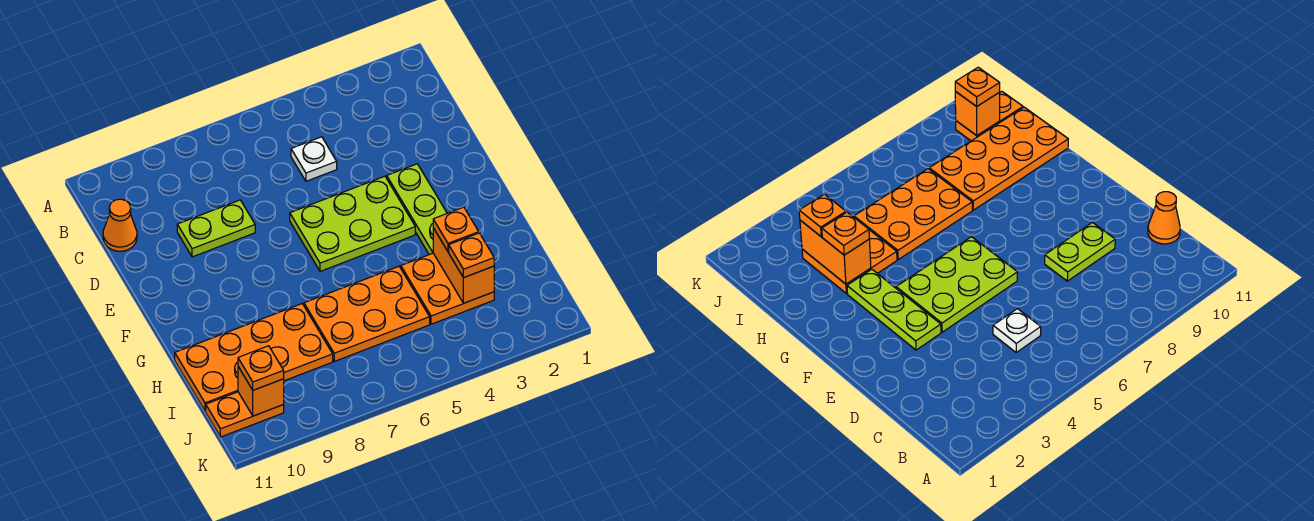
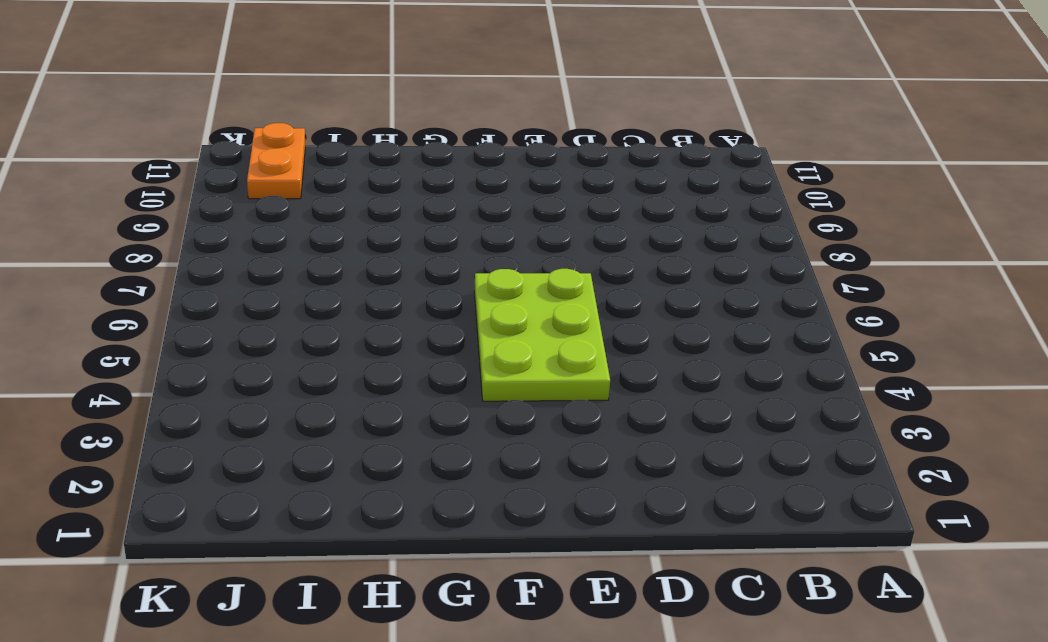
none -> white 1x1 plate [291,137,337,181]
none -> orange 1x1 cone [103,199,137,251]
none -> lime 1x2 plate [177,200,255,257]

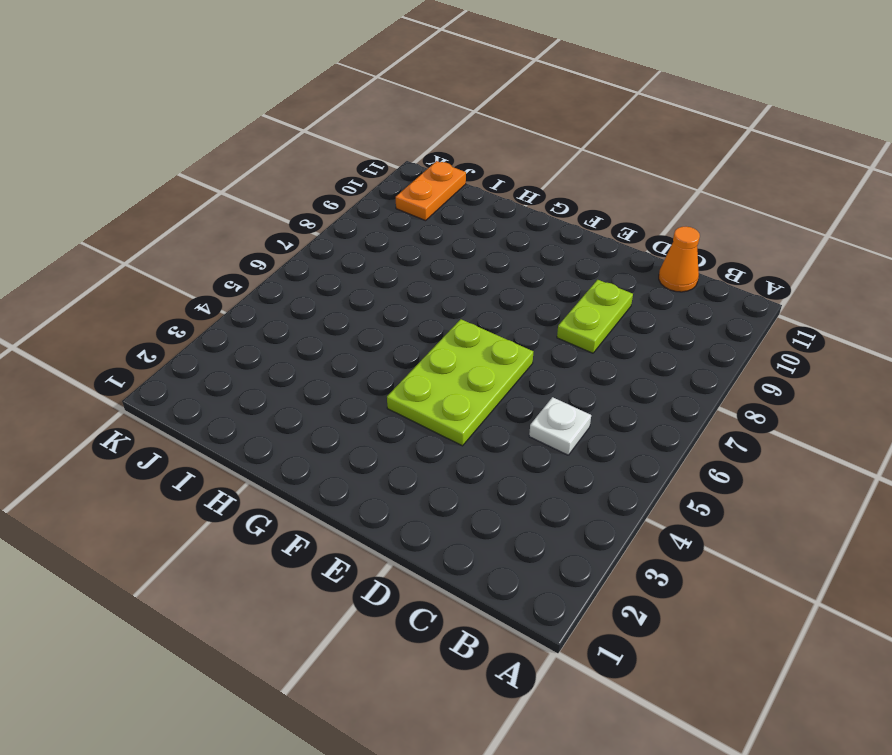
none -> lime 1x3 plate [387,164,447,255]
none -> orange 2x2 plate [401,253,494,324]
none -> orange 2x3 plate [304,266,430,361]

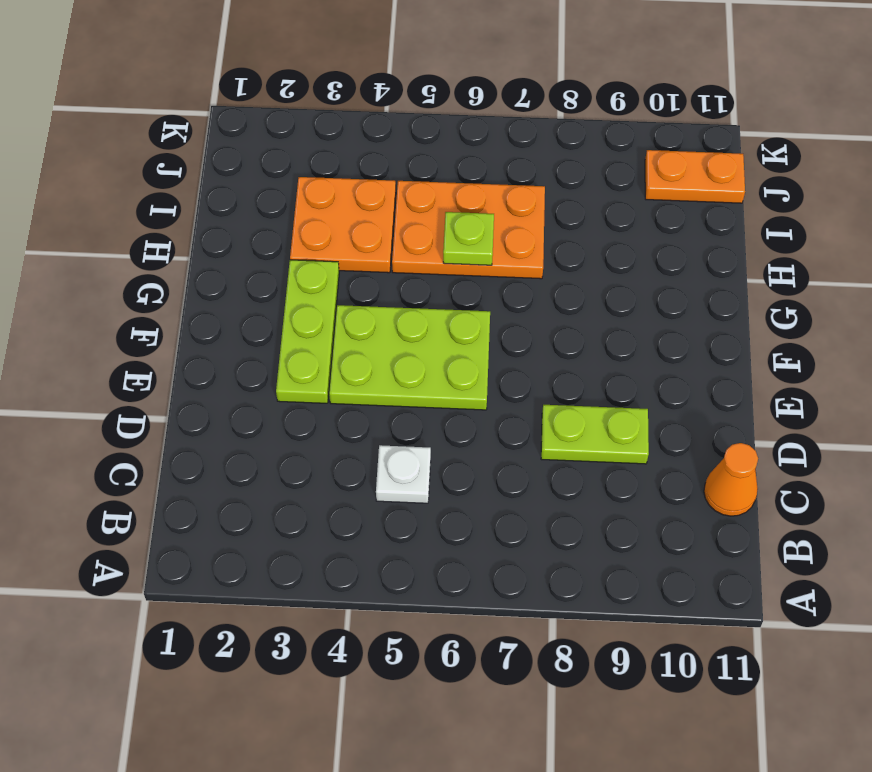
lime 1x1 plate [443,212,494,265] -> none
none -> orange 2x4 plate [175,304,333,411]
none -> orange 1x2 brick [433,228,494,303]
none -> orange 1x1 brick [238,367,284,416]

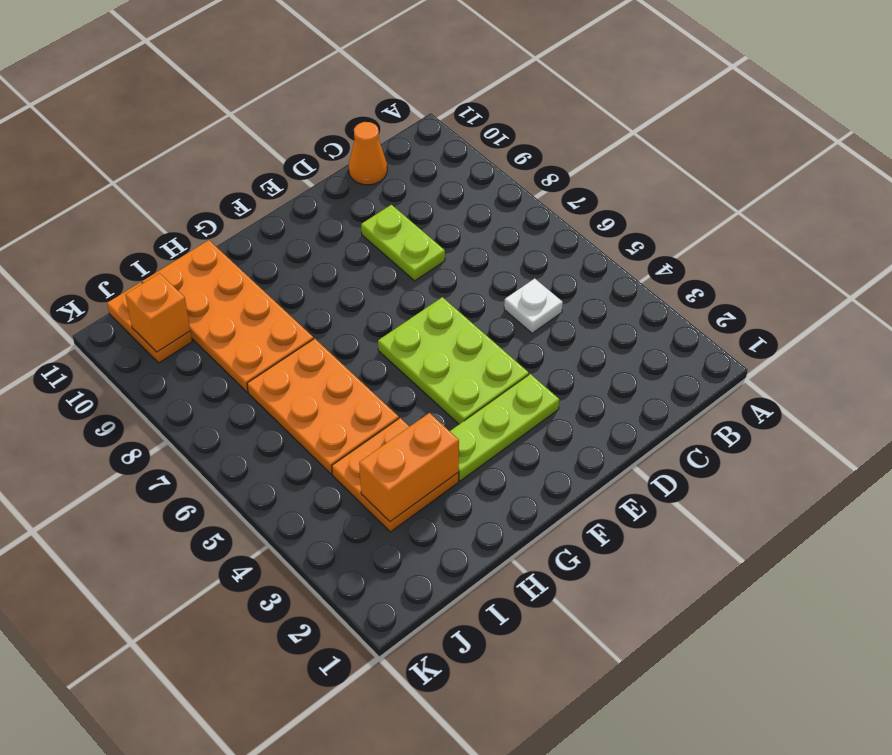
none -> orange 1x1 plate [433,207,479,252]
none -> orange 1x1 plate [449,233,494,278]
none -> orange 1x1 plate [238,346,284,390]

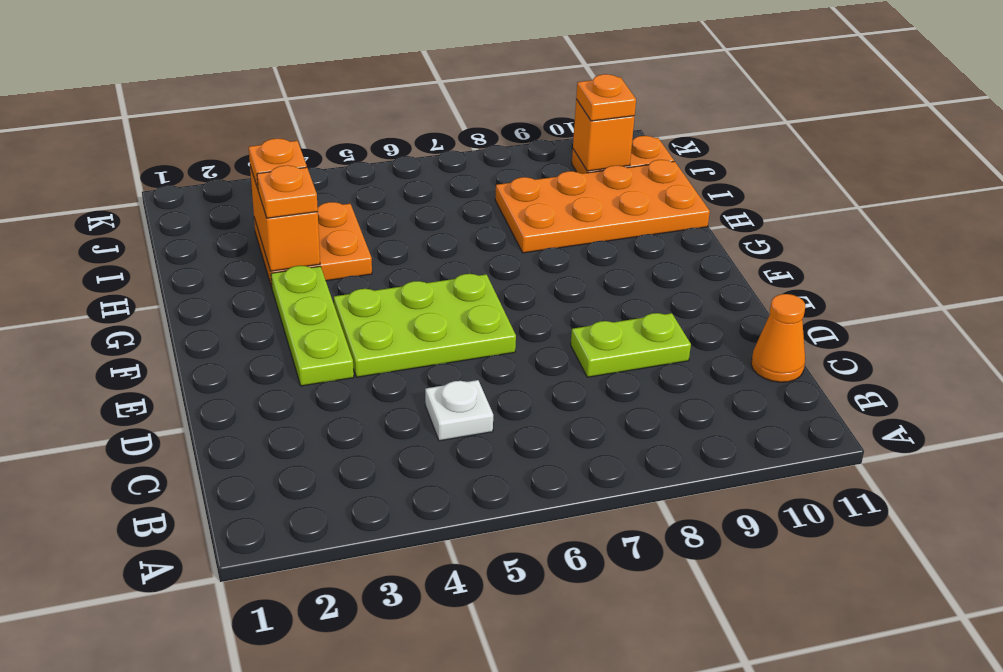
none -> orange 2x3 plate [304,266,430,361]

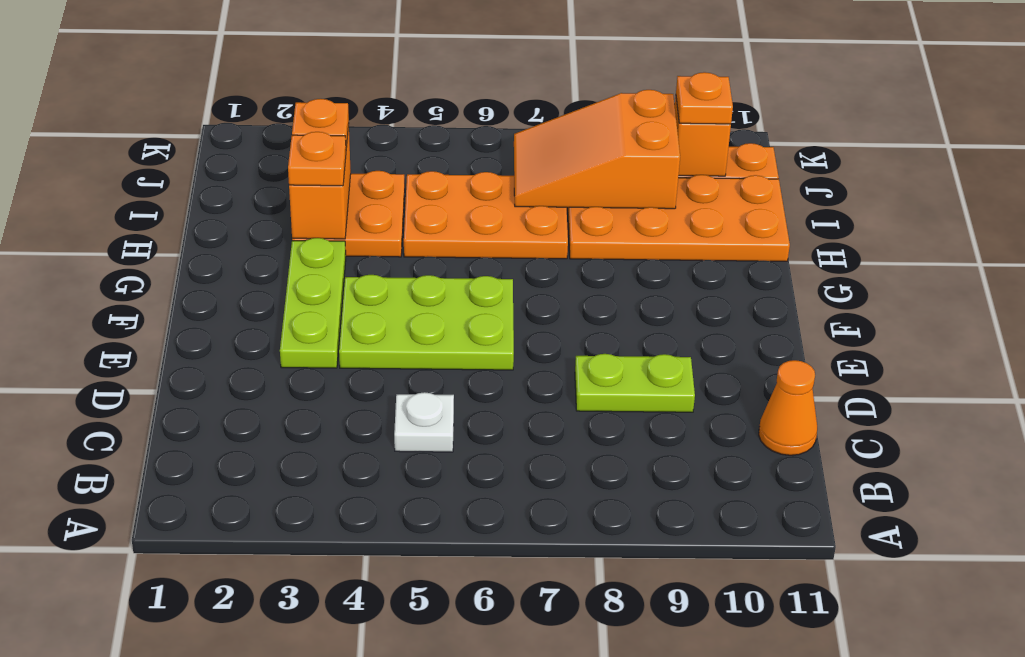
orange 2x3 slope [514,90,680,209] -> none

